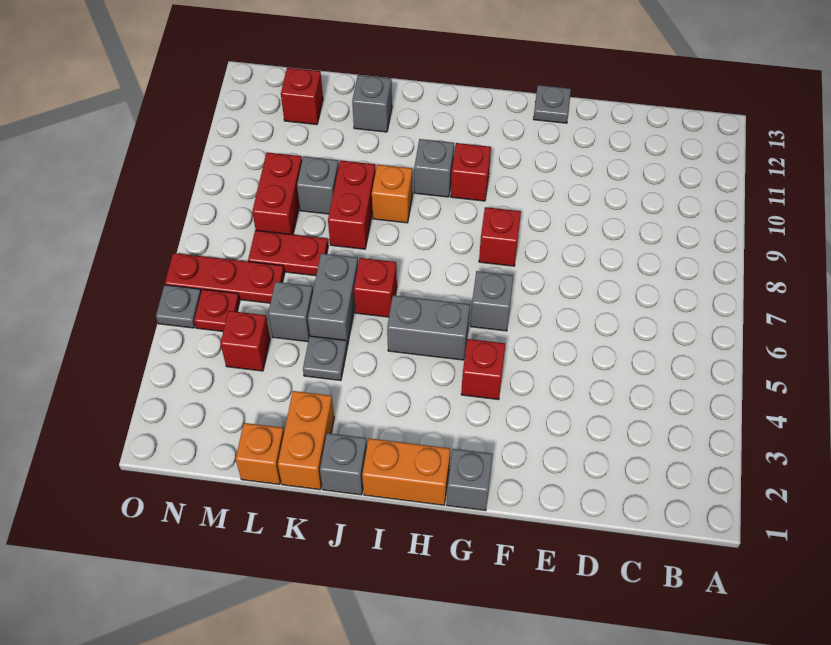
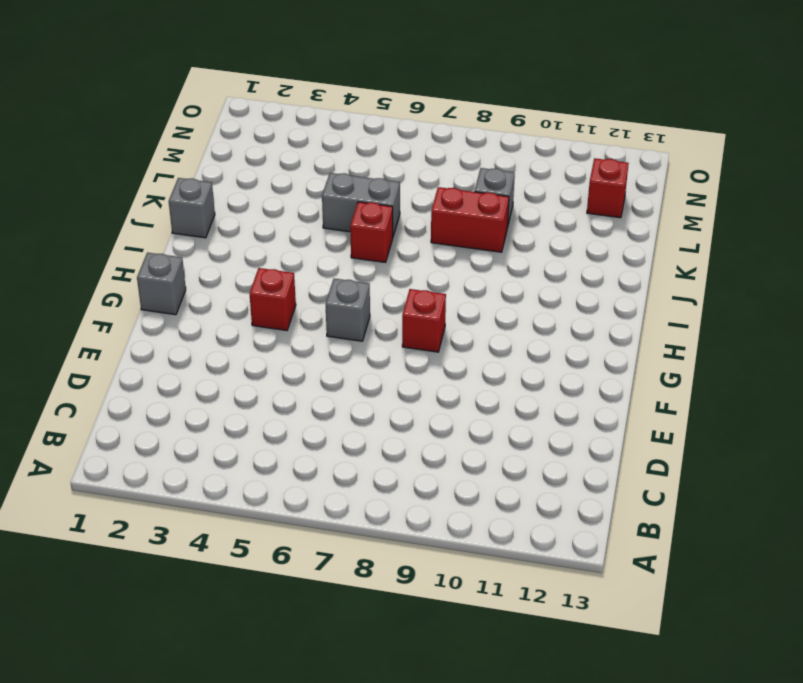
none -> grey 1x1 plate [534,85,571,123]
none -> orange 1x2 brick [362,438,450,505]
none -> grey 1x2 brick [387,295,470,360]

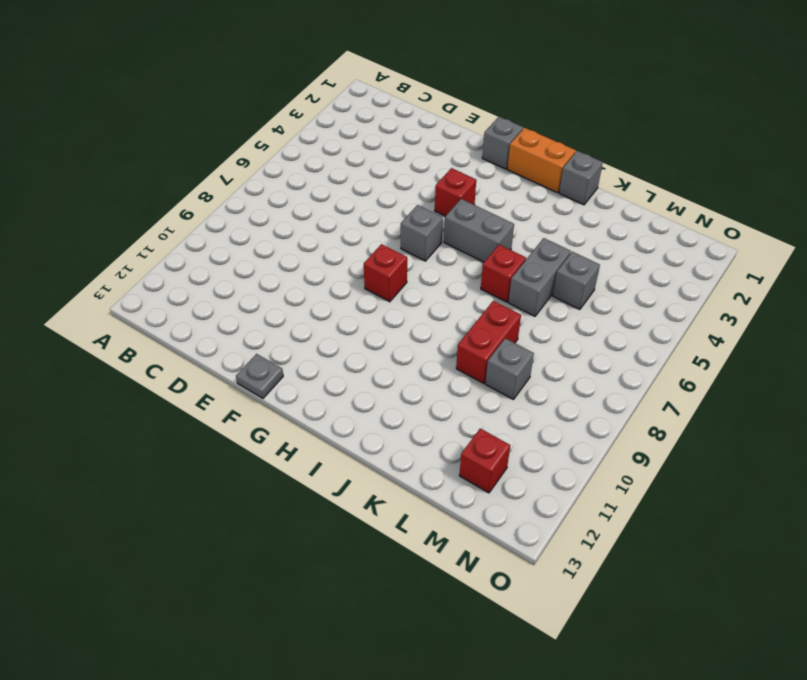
none -> red 1x1 brick [451,143,491,201]
none -> grey 1x1 brick [414,139,454,197]
none -> orange 1x1 brick [372,164,413,223]

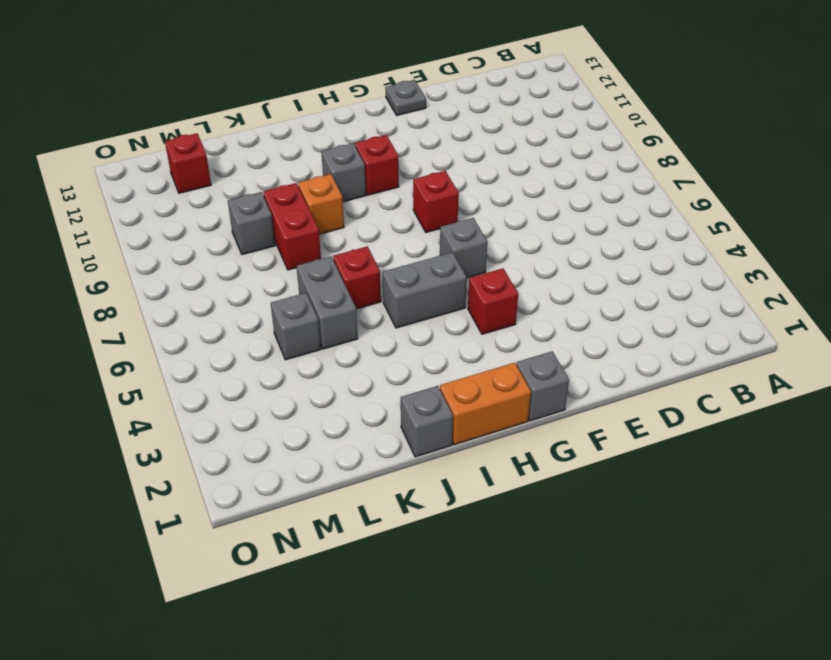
none -> orange 1x2 brick [278,391,334,490]
none -> grey 1x1 plate [303,336,347,380]
none -> grey 1x1 brick [352,75,392,132]

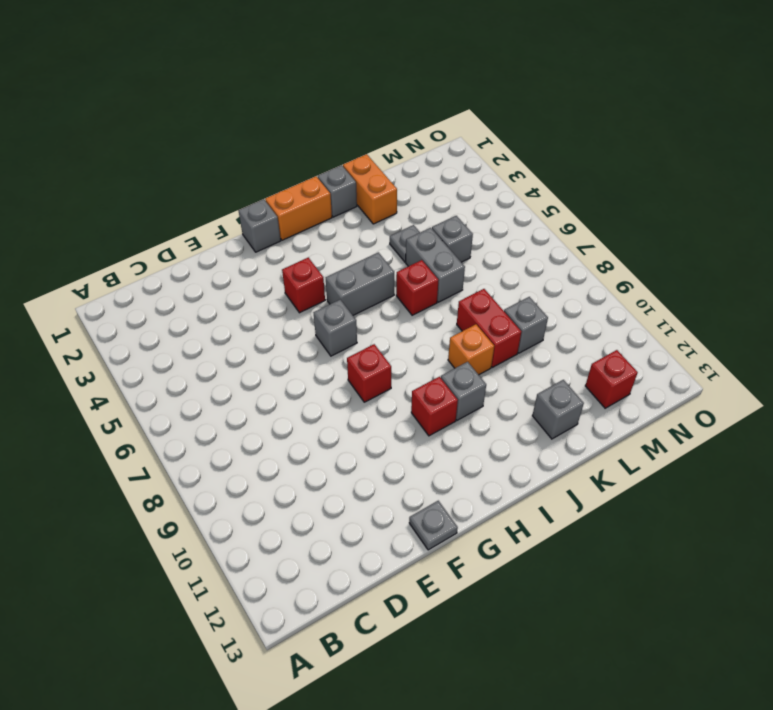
none -> orange 1x1 brick [236,423,284,484]
none -> red 1x2 plate [248,230,328,276]
none -> red 1x1 brick [220,311,270,371]

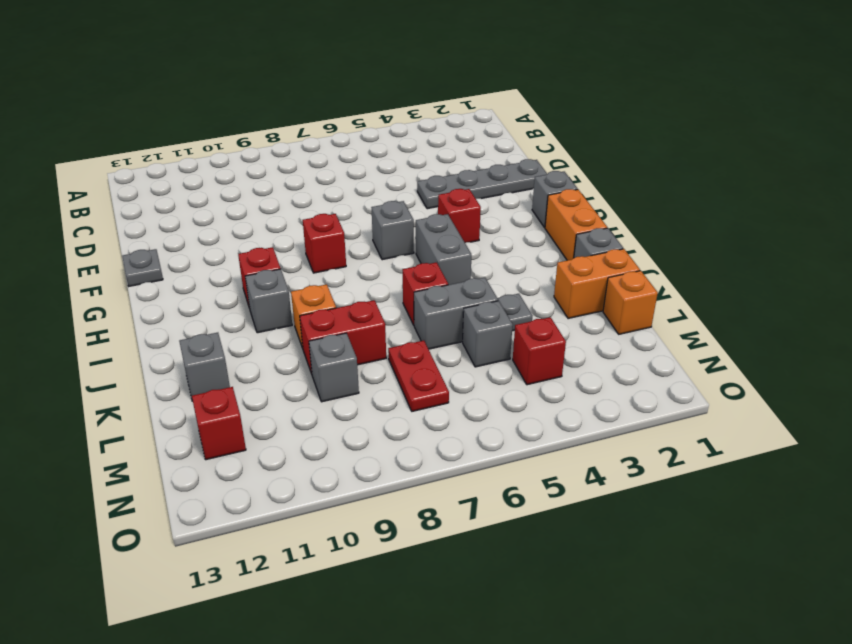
grey 1x4 plate [417,159,547,209] -> none
none -> red 1x3 plate [165,253,285,303]
none -> red 1x2 brick [252,152,302,235]
none -> red 1x1 plate [194,289,240,331]

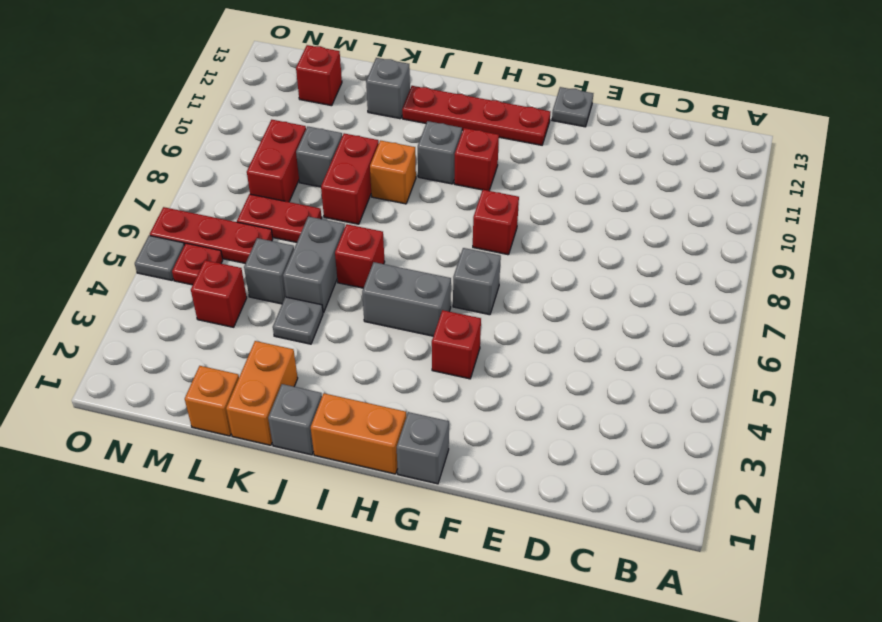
red 1x4 plate [402,86,550,145] -> none

